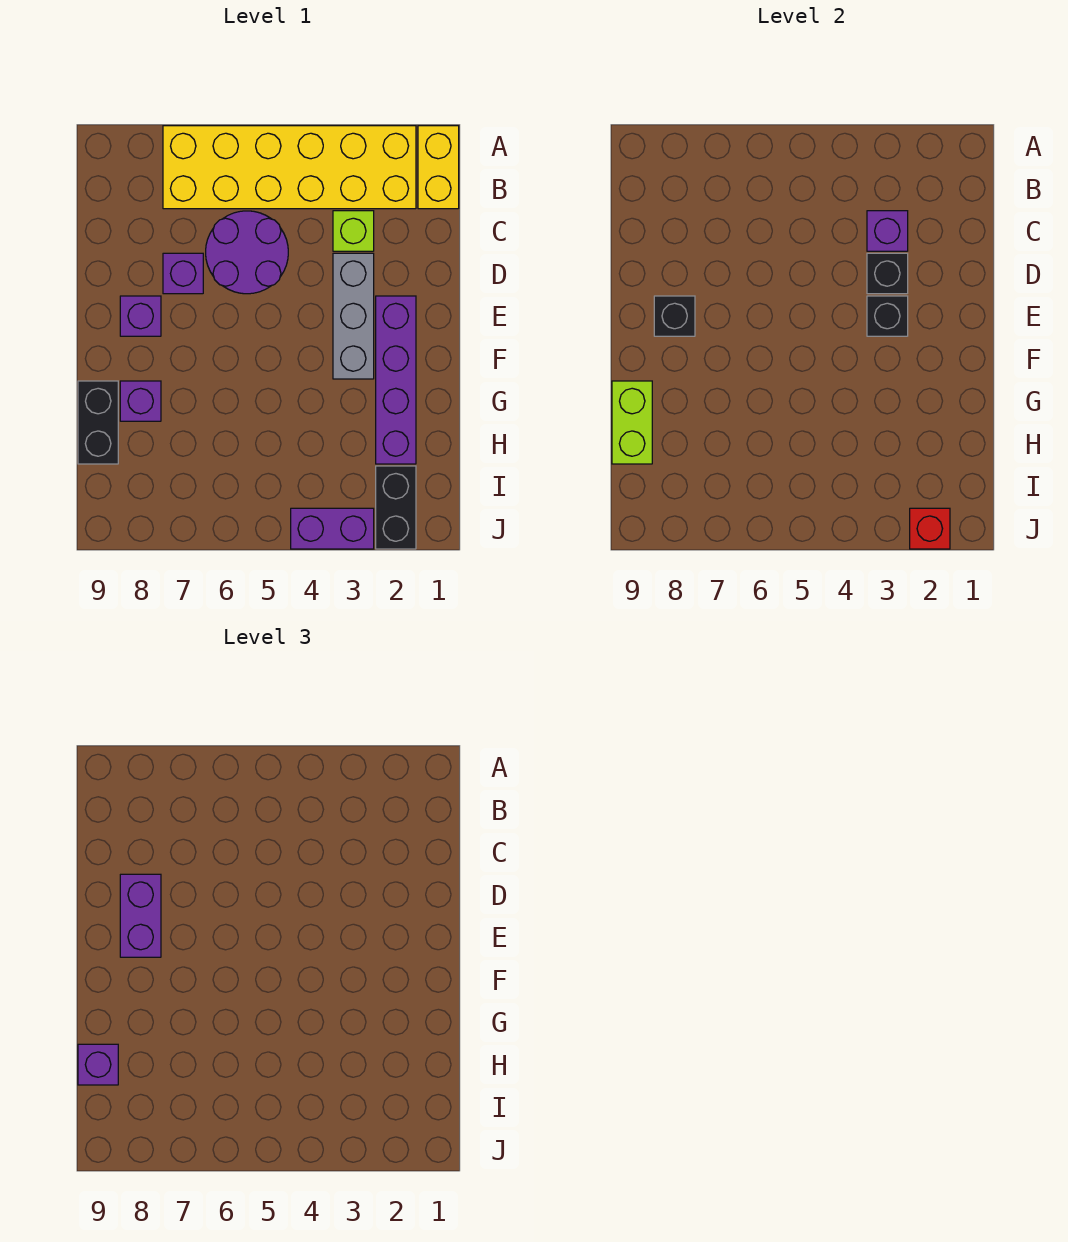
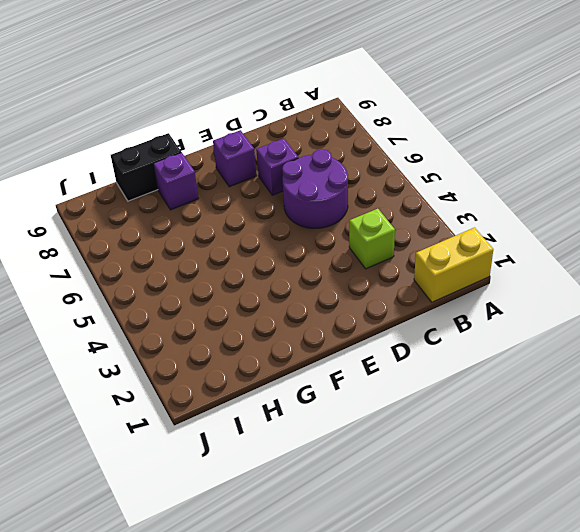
none -> yellow 2x6 brick [163,126,416,209]
none -> grey 1x3 brick [333,253,374,379]
none -> purple 1x4 brick [376,296,416,464]

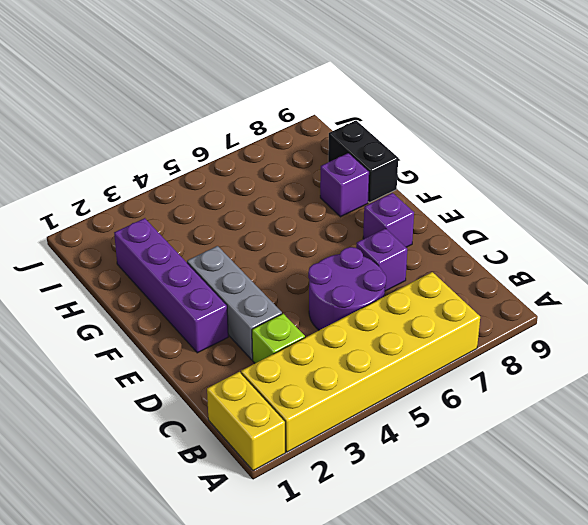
none -> black 1x2 brick [376,466,416,549]
none -> purple 1x2 brick [291,508,374,549]
none -> purple 1x1 brick [867,211,908,251]

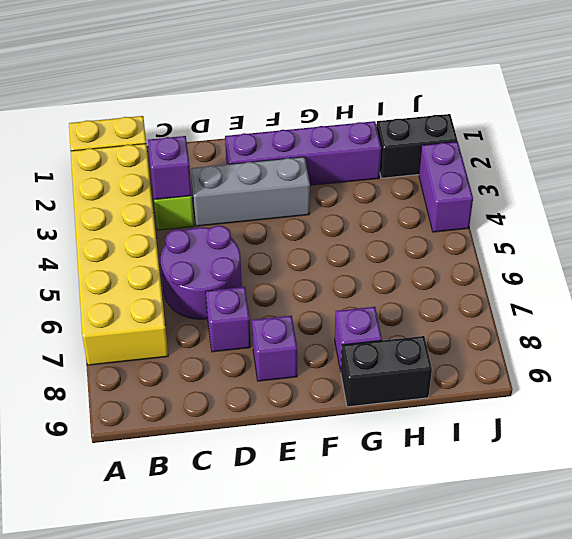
none -> black 1x1 brick [867,253,908,294]
none -> black 1x1 brick [867,296,908,336]
none -> black 1x1 brick [654,296,695,336]

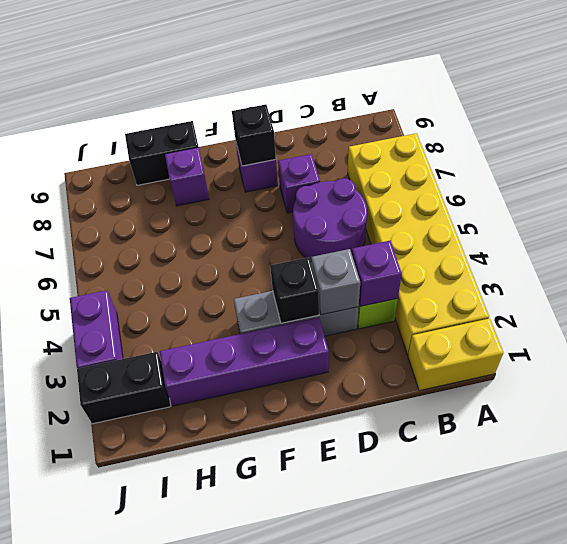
grey 1x1 brick [311,249,360,315] -> black 1x1 brick [867,253,908,294]
none -> lime 1x2 brick [612,381,652,464]
none -> red 1x1 brick [910,508,950,549]
none -> purple 1x2 brick [120,874,161,957]

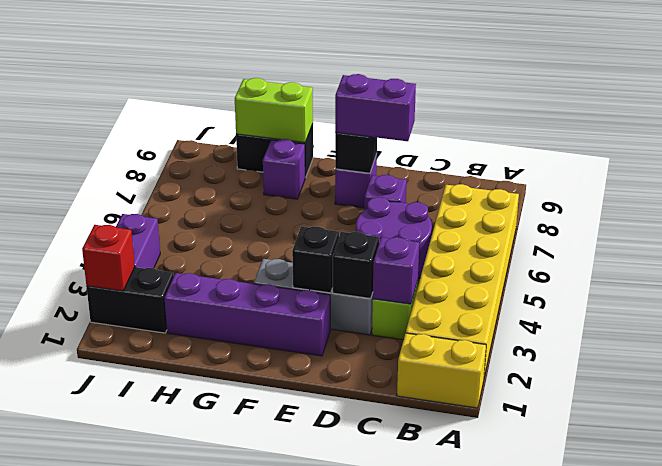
none -> purple 1x1 brick [78,1044,118,1085]

